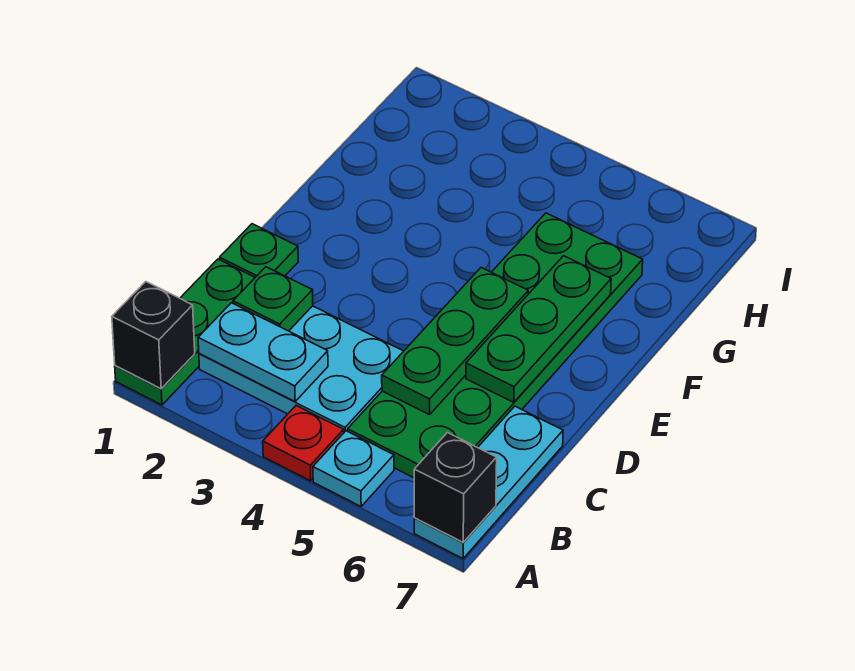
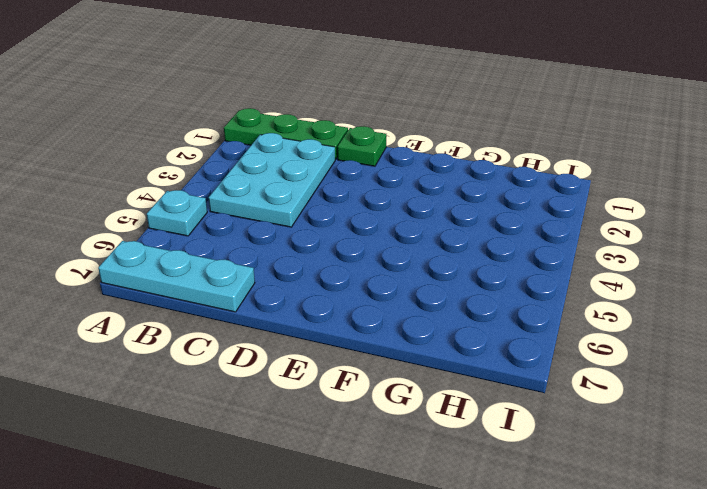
none -> red 1x1 plate [263,406,344,481]
none -> green 2x6 plate [348,213,643,478]
none -> black 1x1 brick [112,282,195,389]

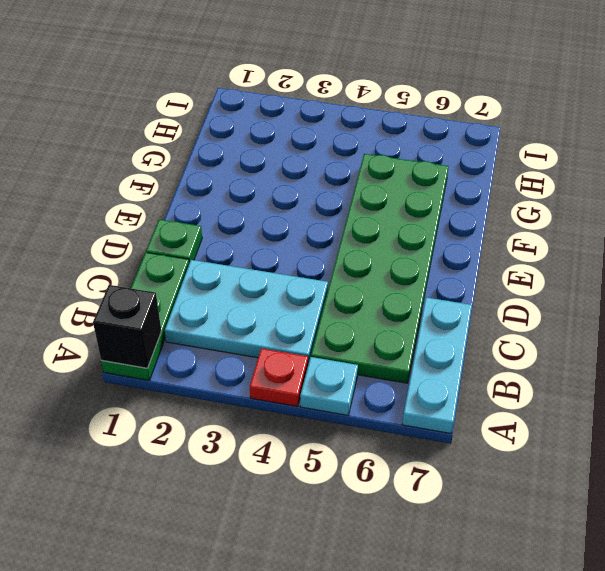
none -> black 1x1 brick [414,433,497,542]
none -> cyan 1x2 plate [198,303,328,402]
none -> green 1x1 plate [233,267,313,331]

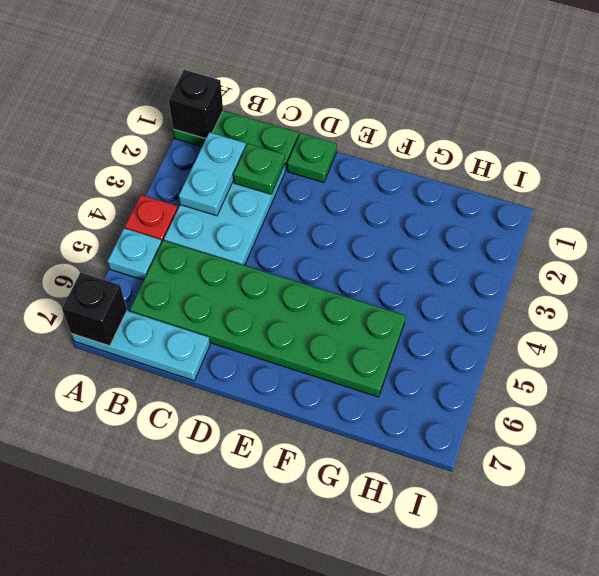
none -> green 1x3 plate [382,268,528,415]
none -> green 1x3 plate [466,256,611,402]

